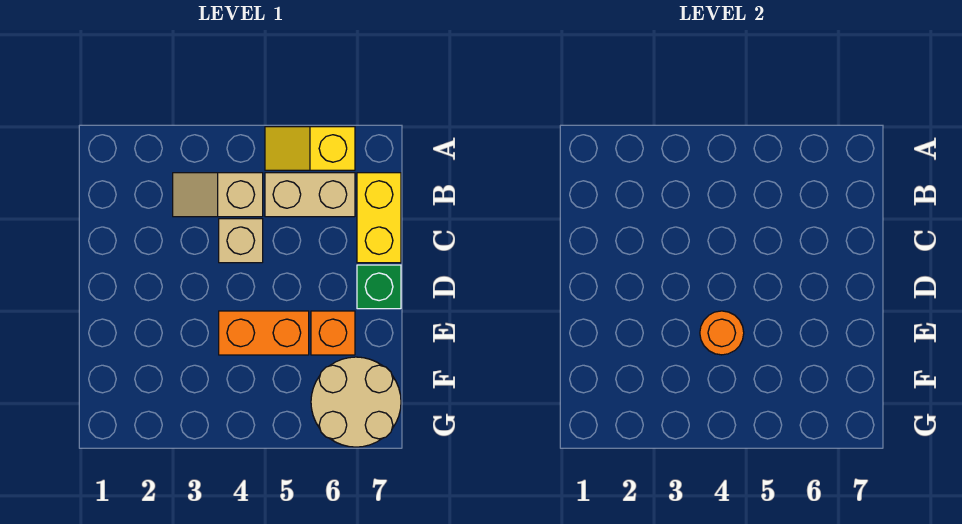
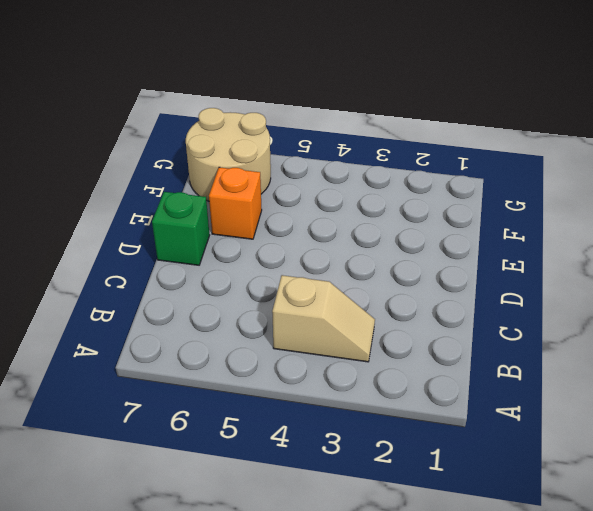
none -> yellow 1x2 slope [265,127,355,170]
none -> tan 1x2 brick [265,173,355,217]

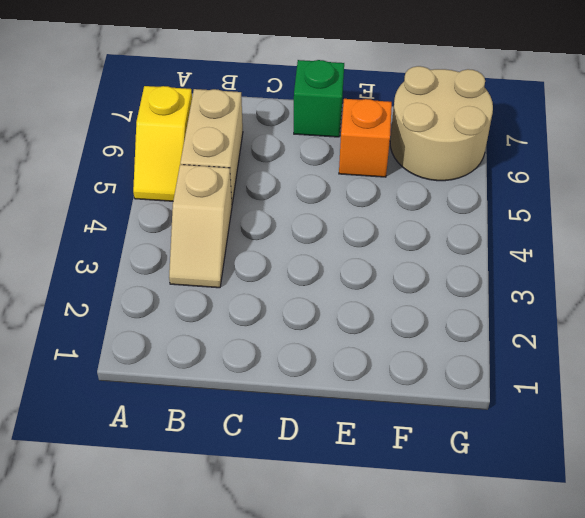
none -> yellow 1x2 brick [357,173,401,263]
none -> tan 1x1 brick [219,219,263,263]

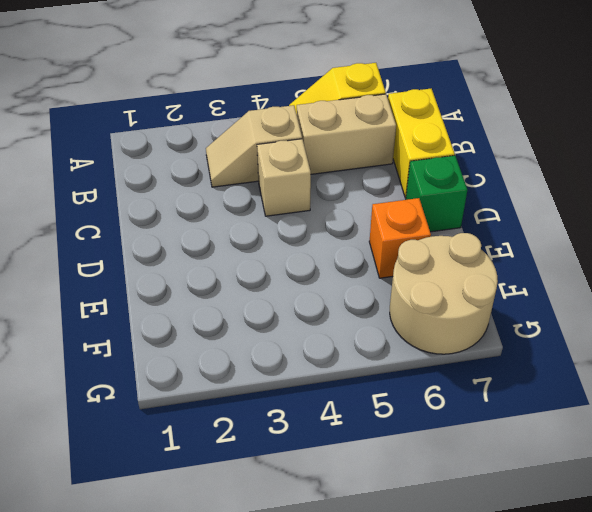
none -> orange 1x2 brick [219,311,309,355]
none -> orange 1x1 round brick [700,311,744,355]

